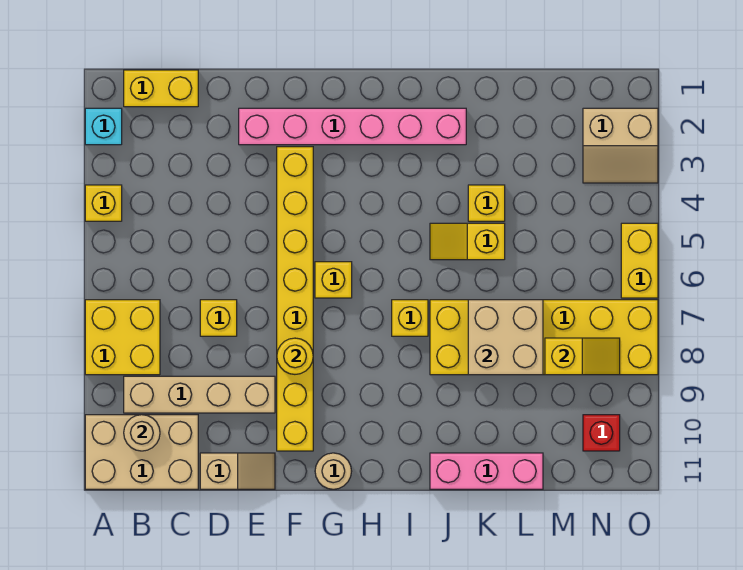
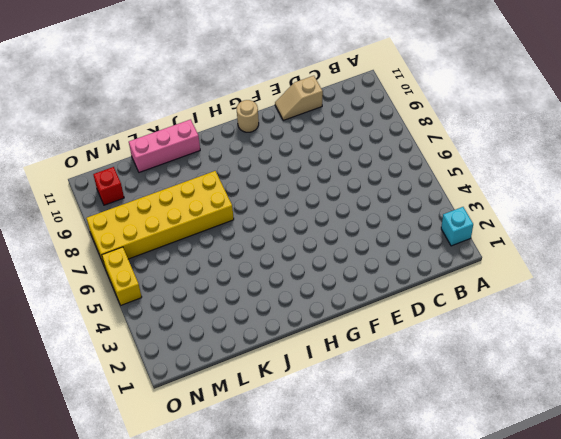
none -> yellow 1x1 brick [85,185,122,221]
none -> yellow 2x2 brick [85,300,160,375]
none -> tan 2x3 brick [85,415,198,489]

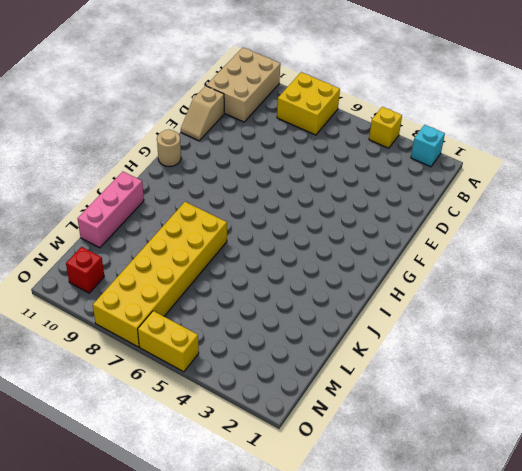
none -> yellow 1x2 brick [124,70,198,107]
none -> tan 1x4 brick [124,376,275,413]
none -> yellow 1x1 brick [200,300,237,336]

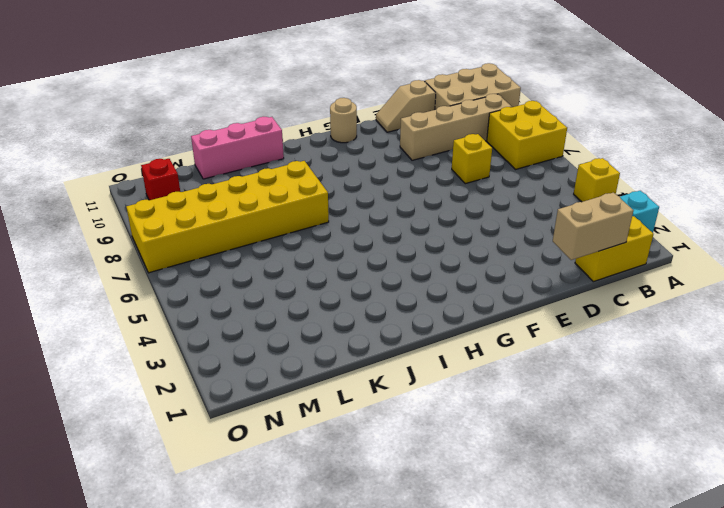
tan 1x2 brick [553,193,633,260] -> none
none -> pink 1x6 brick [239,108,466,145]
none -> yellow 1x8 brick [277,147,313,451]
none -> yellow 1x1 brick [315,262,352,298]

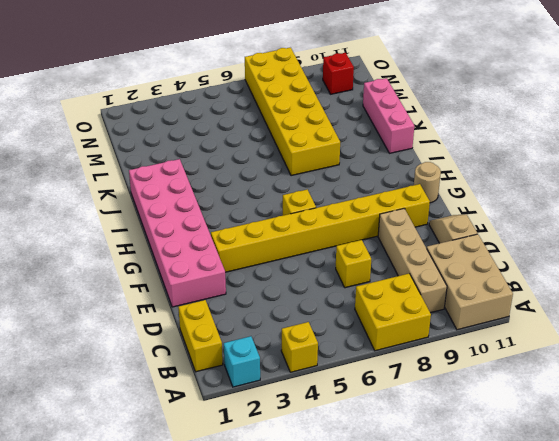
pink 2x6 brick [129,159,226,307] -> pink 1x6 brick [239,108,466,145]
none -> yellow 1x1 brick [392,300,428,336]
none -> yellow 1x2 slope [430,223,505,260]
none -> yellow 1x1 brick [468,185,505,221]

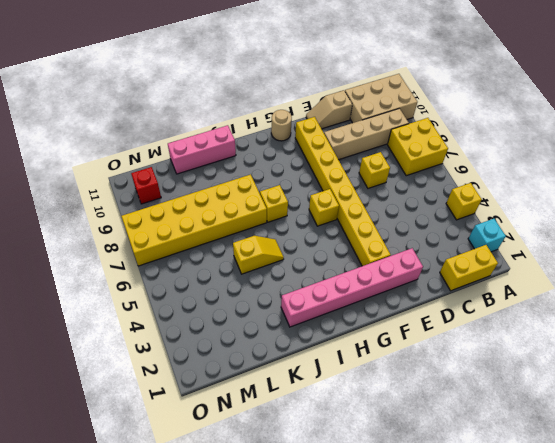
none -> yellow 1x1 brick [468,185,505,221]
none -> tan 2x2 slope [583,108,658,183]
none -> yellow 1x2 brick [621,223,658,298]

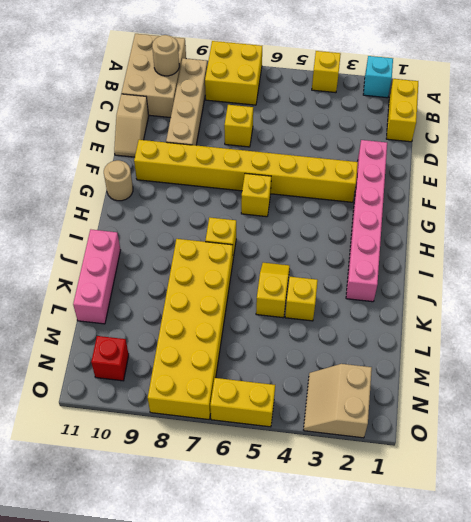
none -> yellow 1x1 round brick [277,338,313,374]
none -> tan 2x2 brick [468,300,543,375]
none -> yellow 1x2 slope [545,338,620,375]

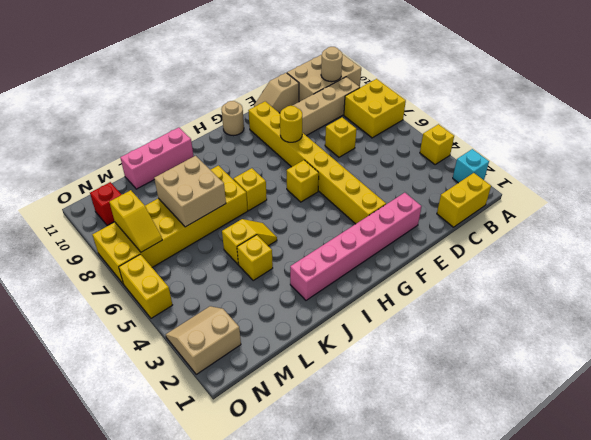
yellow 1x2 slope [109,190,162,252] -> yellow 1x2 slope turned to [545,338,620,375]

